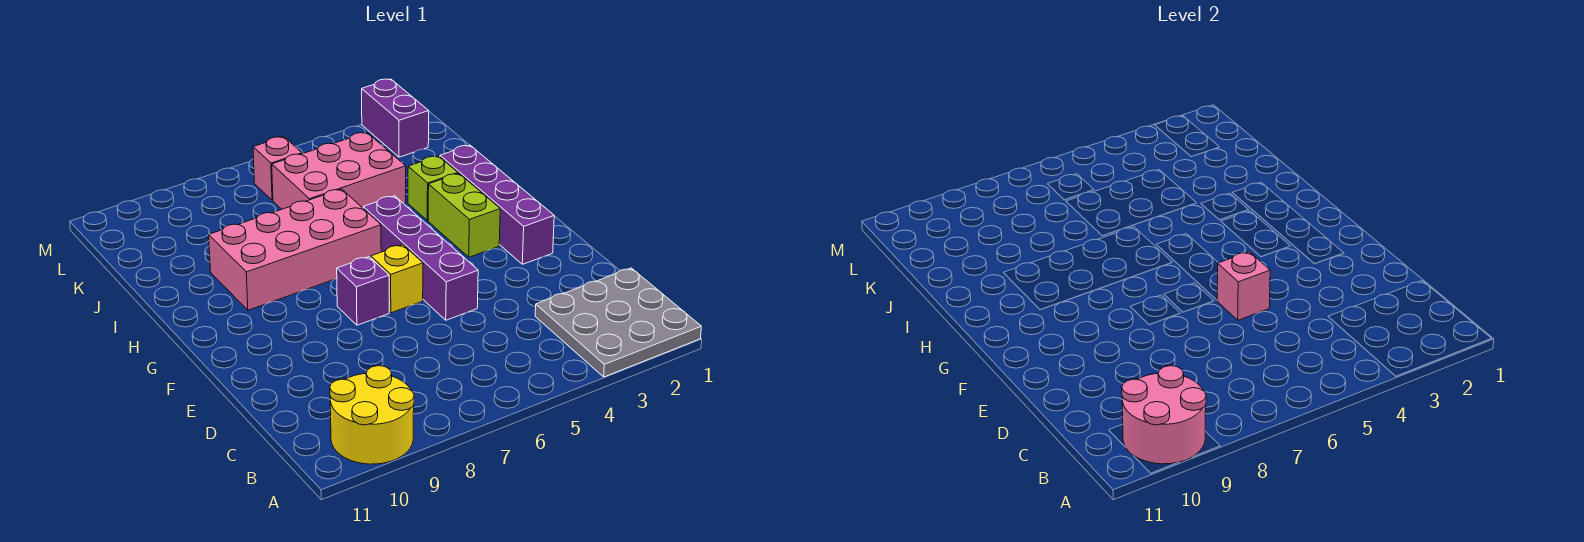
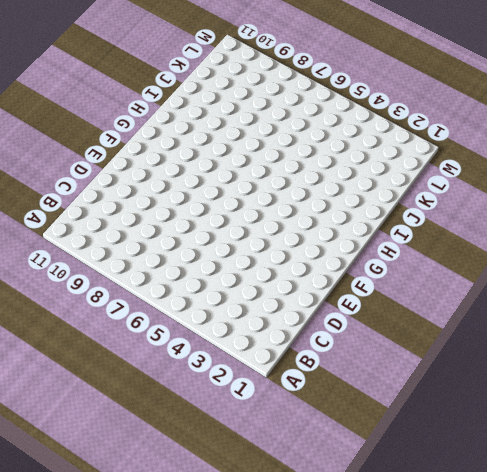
none -> grey 3x3 plate [535,268,701,377]
none -> yellow 2x2 round brick [330,366,414,464]
none -> purple 1x4 brick [363,196,478,320]

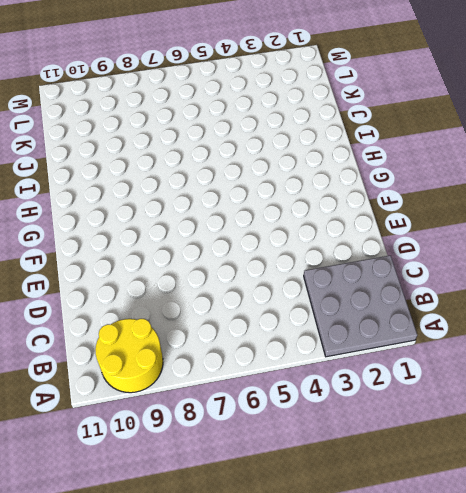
none -> purple 1x4 brick [363,196,478,320]
none -> purple 1x4 brick [440,145,554,264]
none -> yellow 1x1 brick [371,245,423,313]

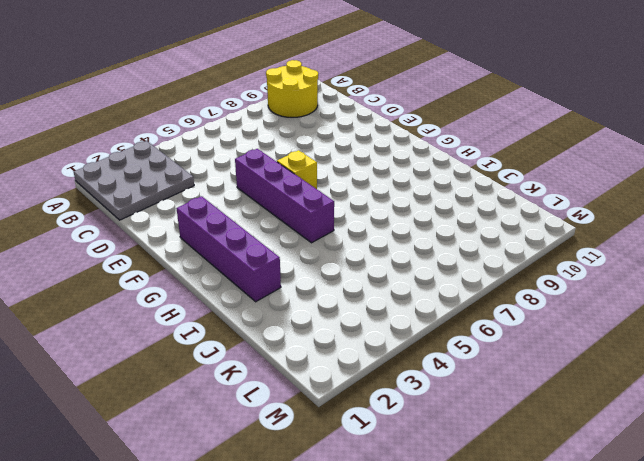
none -> purple 1x1 brick [337,257,389,325]
none -> lime 1x2 brick [428,174,500,257]
none -> pink 2x4 brick [209,189,381,310]

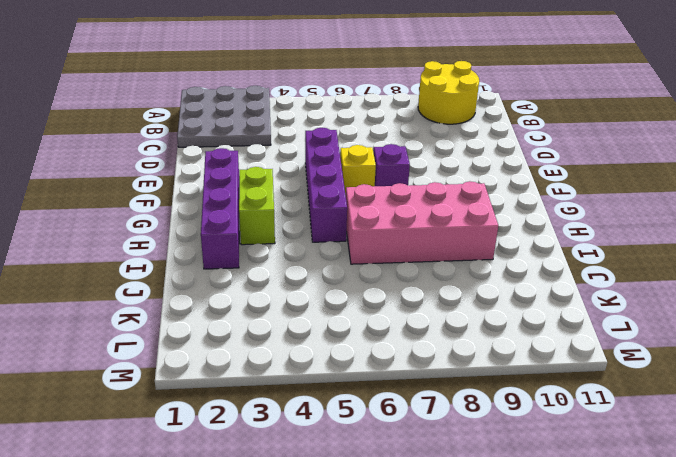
none -> lime 1x1 brick [408,156,458,220]
none -> pink 2x3 brick [272,132,406,209]
none -> purple 1x2 brick [362,79,429,157]

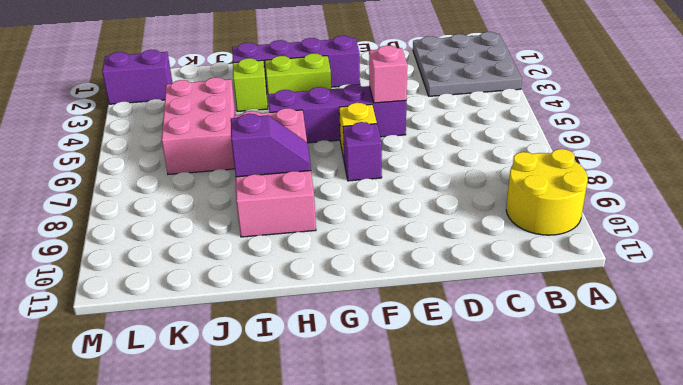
purple 1x2 slope [231,114,311,177] -> none
none -> pink 1x1 brick [253,137,302,200]
none -> pink 2x2 round brick [1122,366,1206,464]

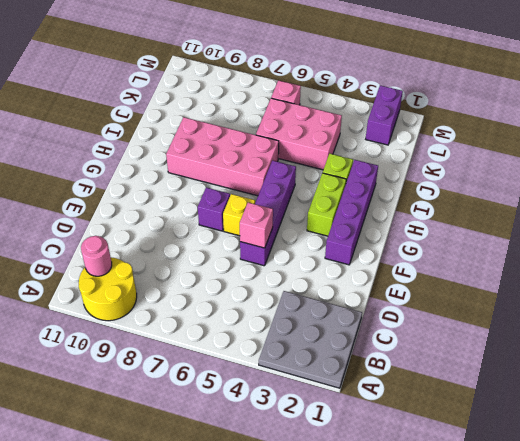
pink 1x1 round brick [81,236,112,276] -> pink 2x2 round brick [1122,366,1206,464]

